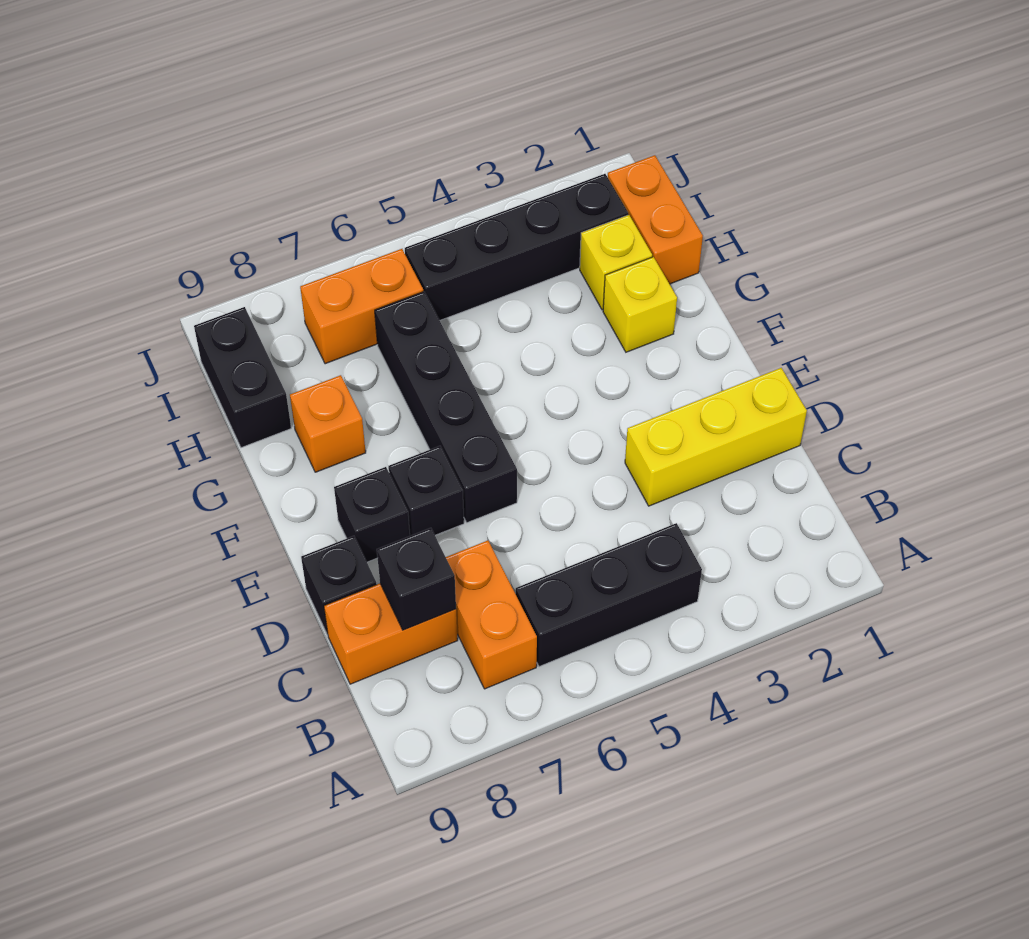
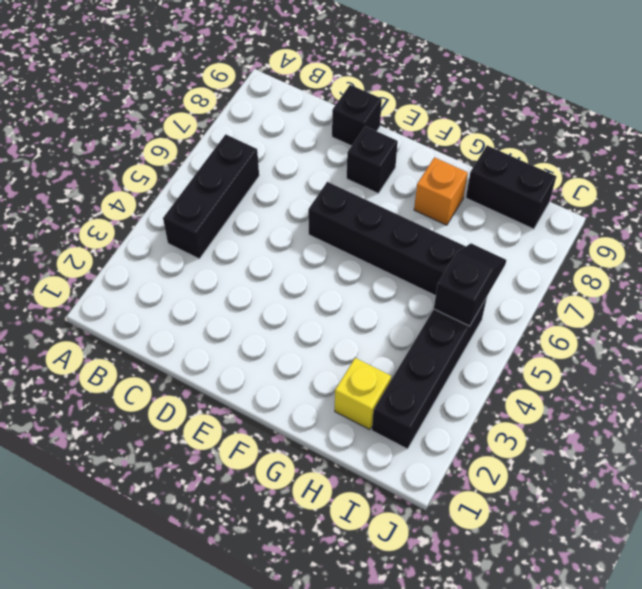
black 1x2 slope [434,244,506,326] -> none
none -> orange 1x2 brick [446,540,537,689]
none -> orange 1x2 brick [324,584,458,684]
none -> yellow 1x3 brick [625,368,807,506]

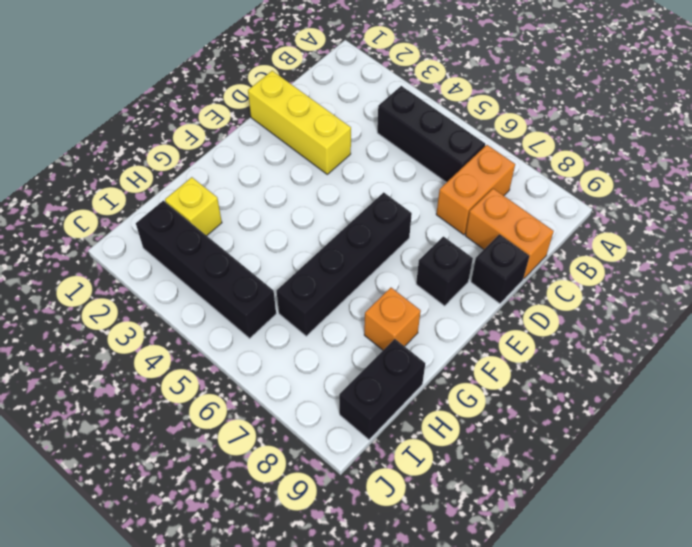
none -> black 1x1 brick [389,446,464,536]
none -> yellow 1x1 brick [603,257,677,352]
none -> orange 1x2 brick [608,155,703,284]

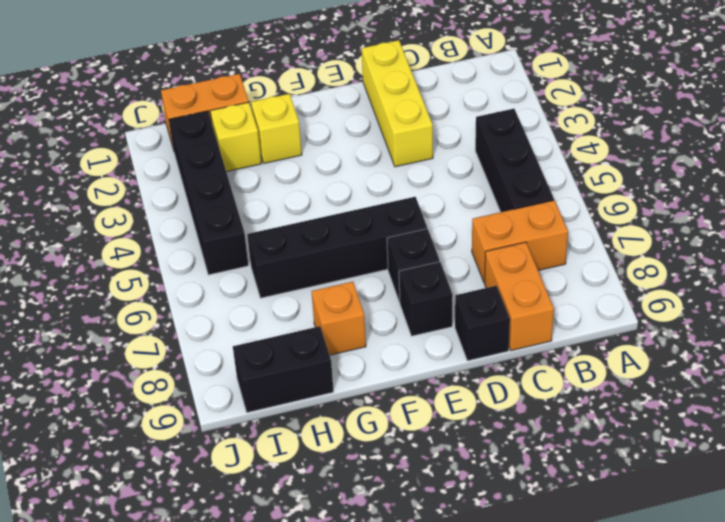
none -> orange 1x2 brick [300,249,423,364]
none -> black 1x1 brick [377,528,456,630]

